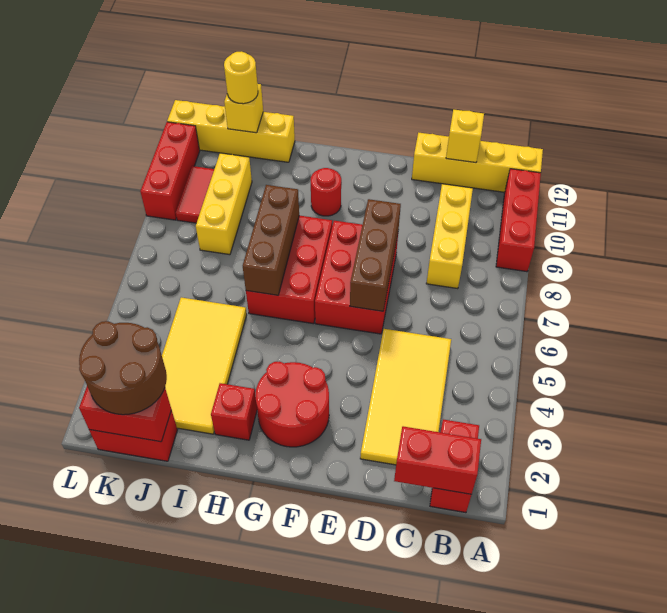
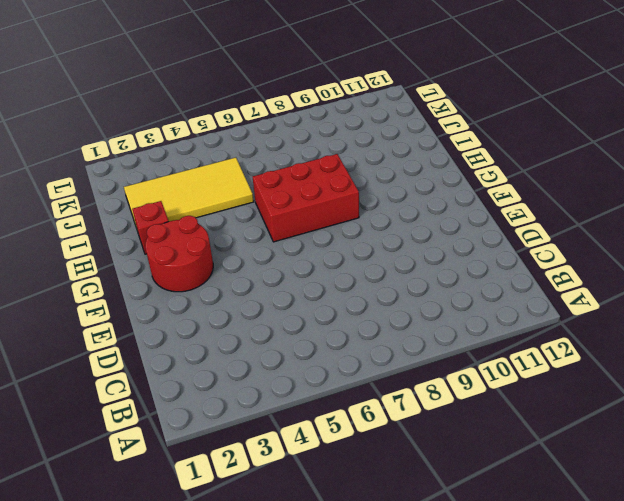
none -> red 1x3 brick [496,169,541,272]
none -> yellow 1x4 brick [412,133,543,192]
none -> red 1x2 brick [430,419,479,513]

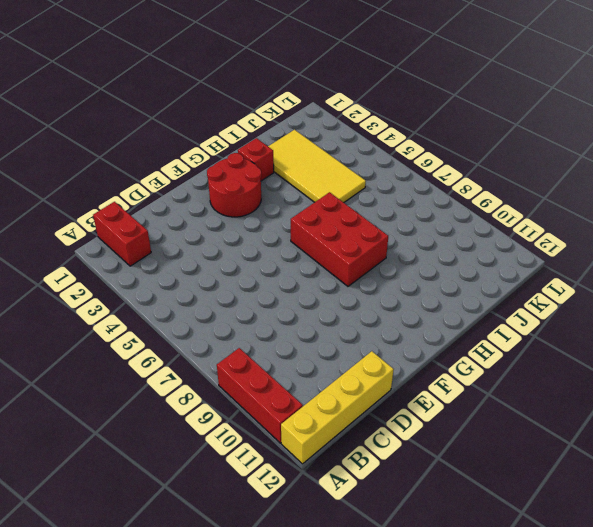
none -> yellow 2x4 tile [360,329,451,465]
none -> yellow 1x3 brick [426,184,473,289]
none -> red 2x3 brick [315,221,398,334]

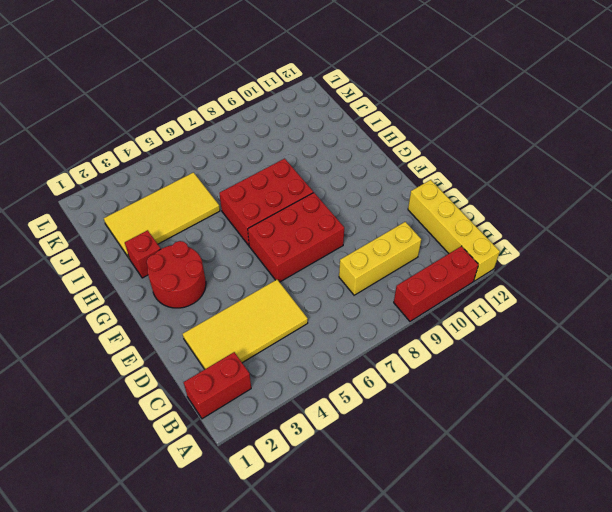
none -> red 1x1 round brick [311,168,341,216]
none -> yellow 1x4 brick [167,100,295,162]
none -> red 1x2 brick [89,410,177,461]

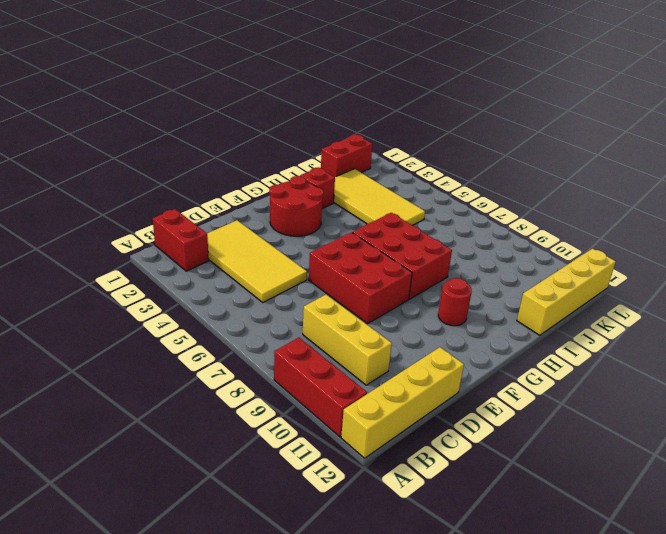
none -> yellow 1x3 brick [196,153,252,255]
none -> red 1x2 tile [176,166,214,223]
none -> red 1x3 brick [140,122,200,220]

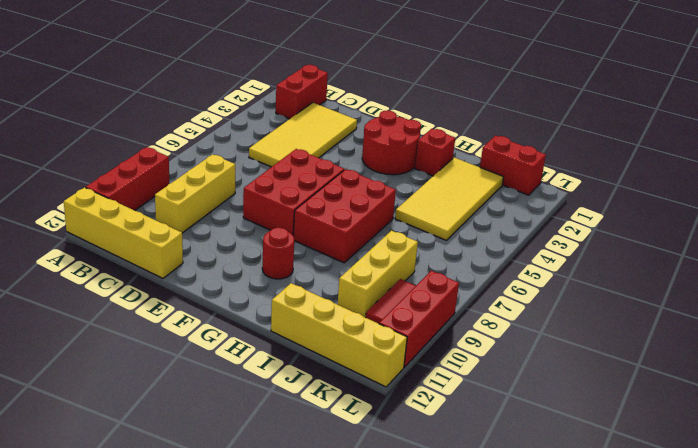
none -> red 1x2 brick [394,426,481,494]
none -> yellow 1x1 brick [446,110,484,163]
none -> brown 1x3 brick [350,199,401,311]

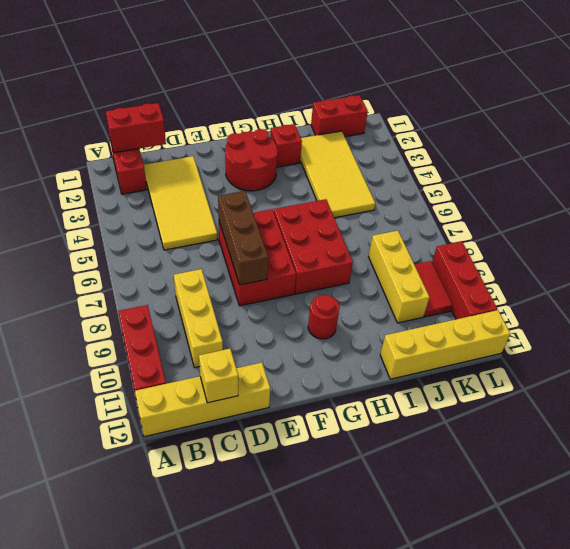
none -> brown 1x3 brick [243,185,299,295]
none -> red 1x2 brick [79,386,171,442]
none -> yellow 1x1 brick [224,84,263,133]

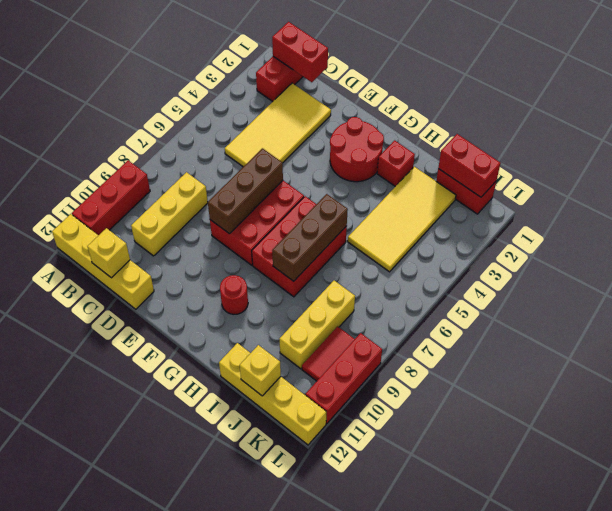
none -> brown 2x2 round brick [79,321,167,415]
none -> yellow 1x1 round brick [224,51,258,104]

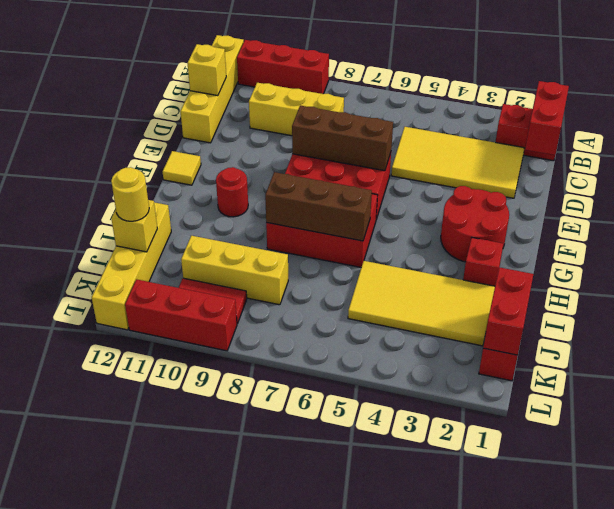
yellow 1x1 tile [163,151,201,185] -> none
none -> brown 2x2 round brick [79,321,167,415]

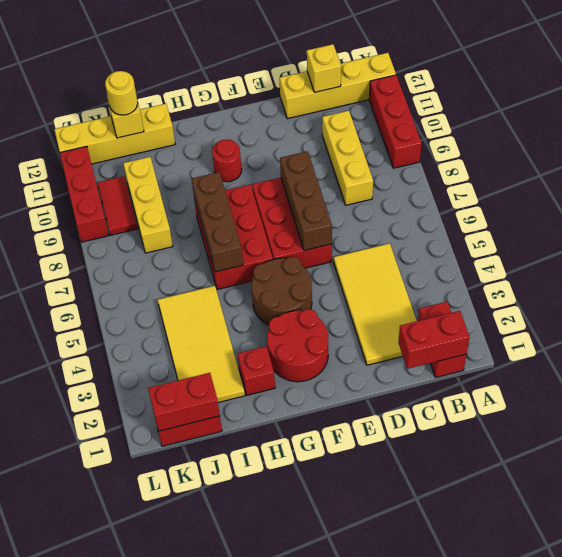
brown 2x2 round brick [251,257,312,325] -> brown 2x2 round brick moved to [79,321,167,415]

